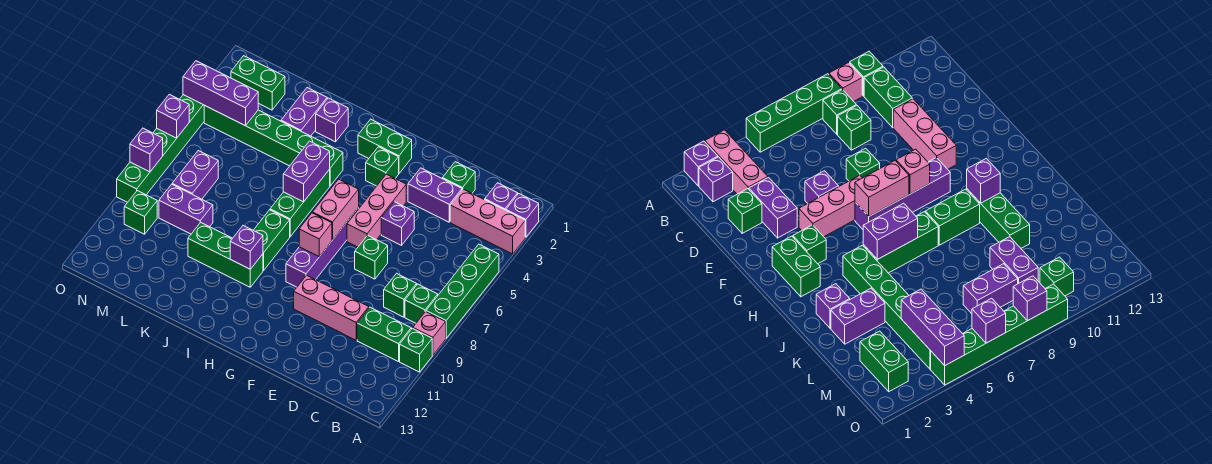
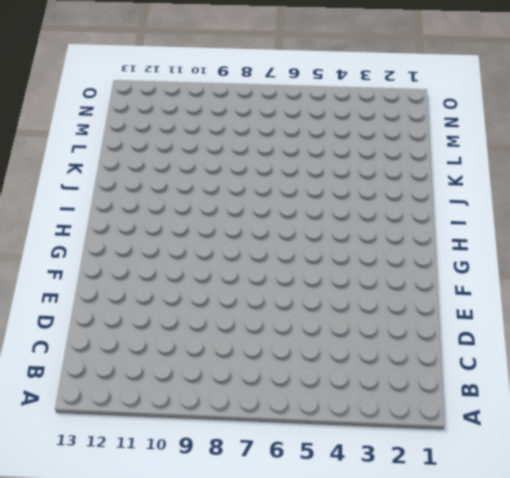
none -> purple 1x1 brick [506,194,539,237]
none -> pink 1x3 brick [450,189,525,254]
none -> green 1x4 brick [426,244,499,338]
none -> pink 1x1 brick [413,312,446,355]

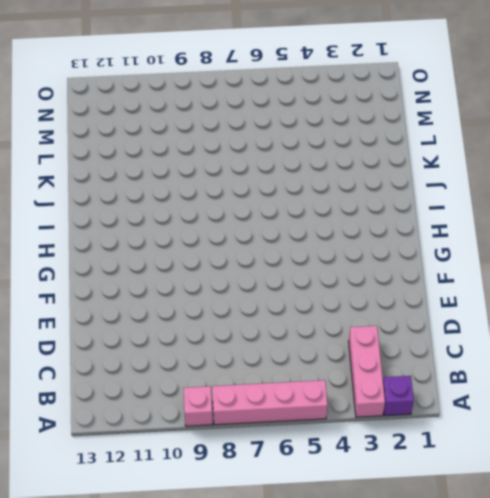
pink 1x4 brick [212,380,327,425] -> green 1x4 brick [426,244,499,338]
none -> green 1x1 brick [400,328,432,372]
none -> purple 1x1 brick [485,183,518,210]
none -> green 1x1 brick [405,284,438,323]
none -> green 1x2 brick [357,307,411,362]

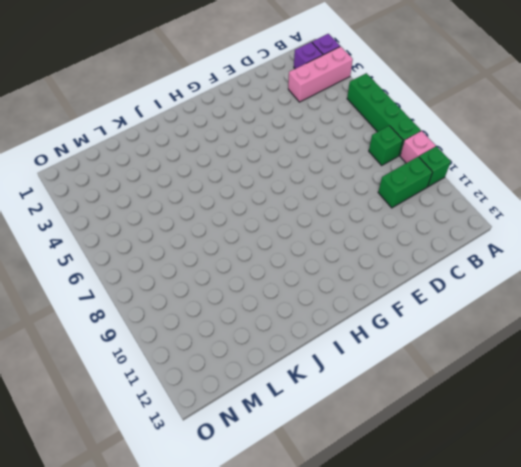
none -> green 1x1 brick [384,273,417,317]
none -> green 1x1 brick [442,162,475,193]
none -> purple 1x2 brick [408,168,462,222]
none -> pink 1x3 brick [294,275,369,340]

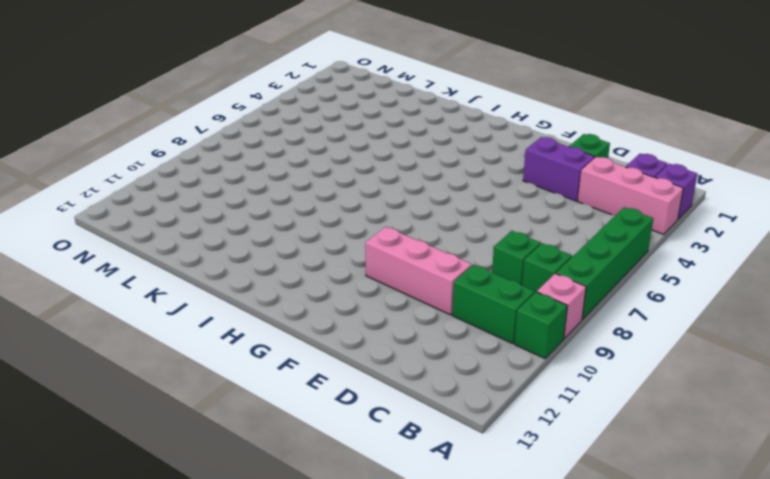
none -> purple 1x1 brick [381,202,414,245]
none -> green 1x1 brick [355,235,388,279]
none -> pink 1x3 brick [347,174,406,247]
none -> green 1x2 brick [358,119,412,173]

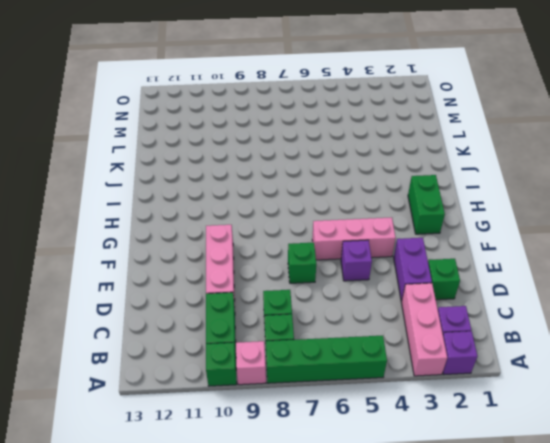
none -> green 1x1 brick [366,147,399,186]
none -> purple 1x4 brick [286,208,359,287]
none -> green 1x6 brick [204,105,343,186]
none -> green 1x3 brick [270,170,330,237]

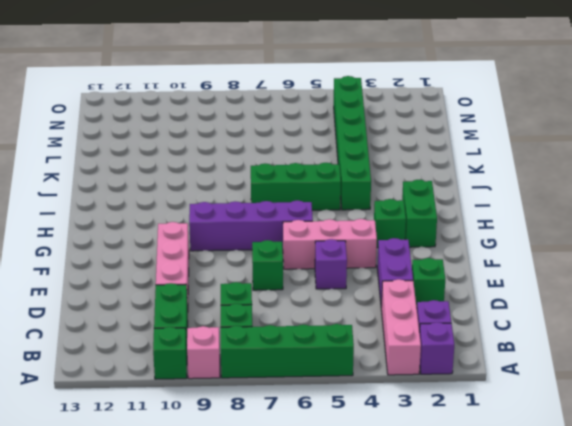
none -> green 1x2 brick [253,210,290,270]
none -> green 1x3 brick [188,222,263,287]
none -> purple 1x1 brick [316,98,348,142]
none -> purple 1x2 brick [281,88,327,136]

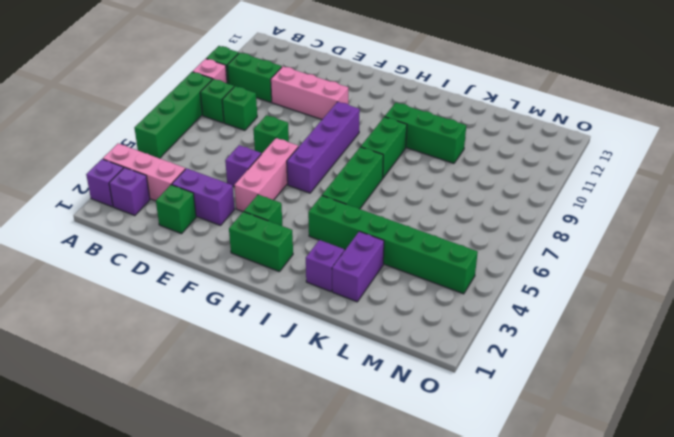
none -> purple 1x2 brick [159,184,213,234]
none -> green 1x2 brick [231,56,285,110]
none -> purple 1x2 brick [172,151,218,199]
none -> green 1x1 brick [124,191,157,234]

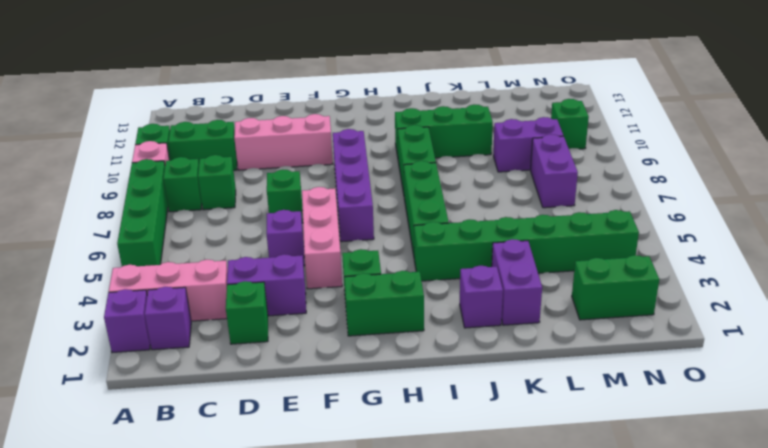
none -> green 1x6 brick [117,95,204,202]
none -> pink 1x2 brick [312,179,359,240]
none -> pink 1x1 brick [299,213,332,257]
none -> purple 1x2 brick [283,141,330,202]

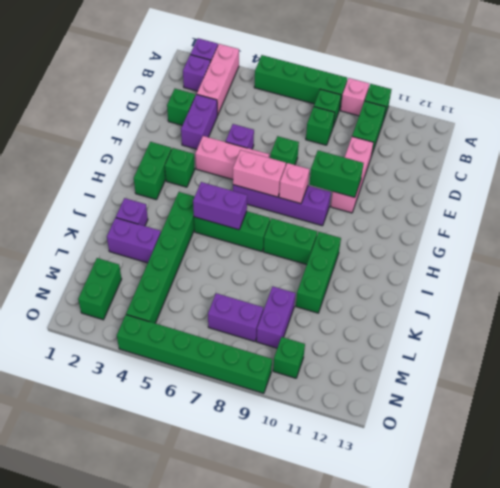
green 1x2 brick [309,150,364,197] -> none
none -> purple 1x1 brick [230,226,263,269]
none -> purple 1x3 brick [183,61,258,126]
none -> purple 1x1 brick [157,94,189,138]
none -> purple 1x1 brick [130,128,163,172]

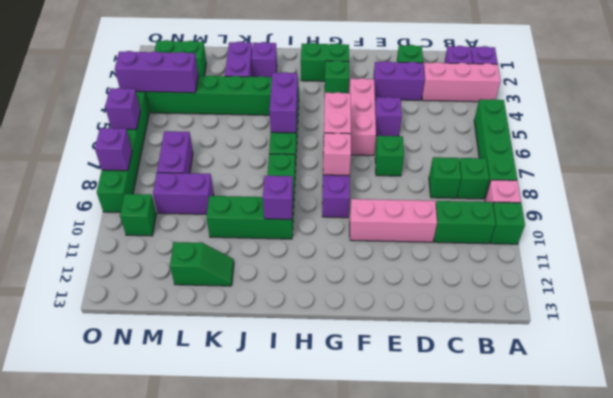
green 1x2 slope [170,242,234,286] -> none

